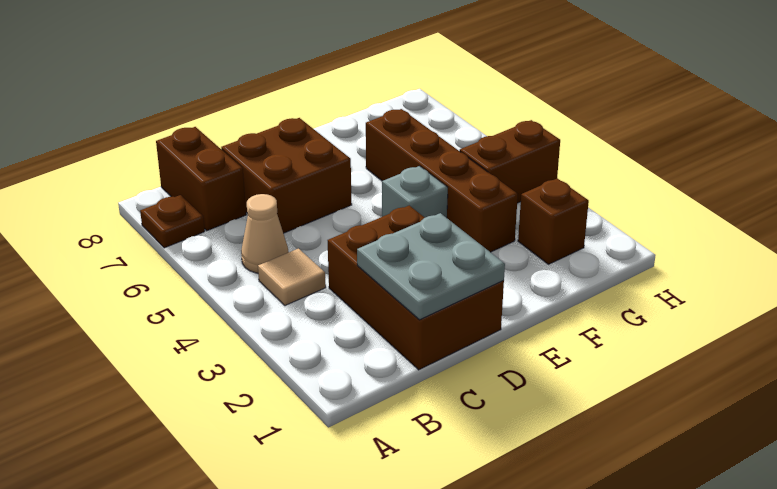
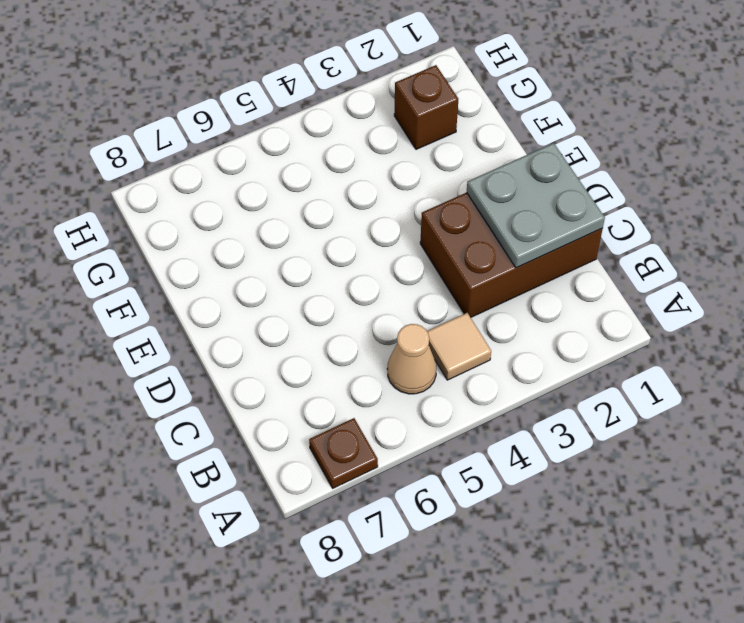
none -> brown 1x2 brick [156,127,246,231]
none -> brown 2x2 brick [221,118,352,233]

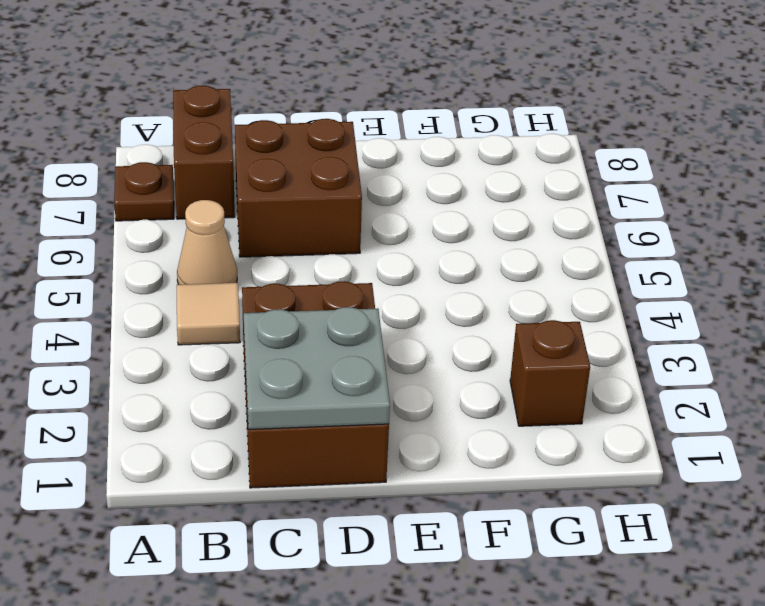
none -> grey 1x1 brick [382,166,448,218]
none -> brown 1x4 brick [366,109,518,252]

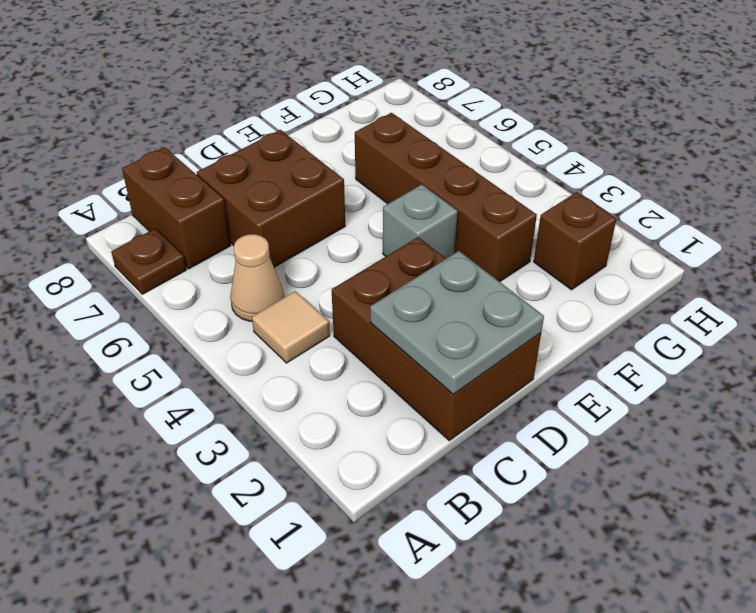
none -> brown 1x2 brick [460,120,560,203]

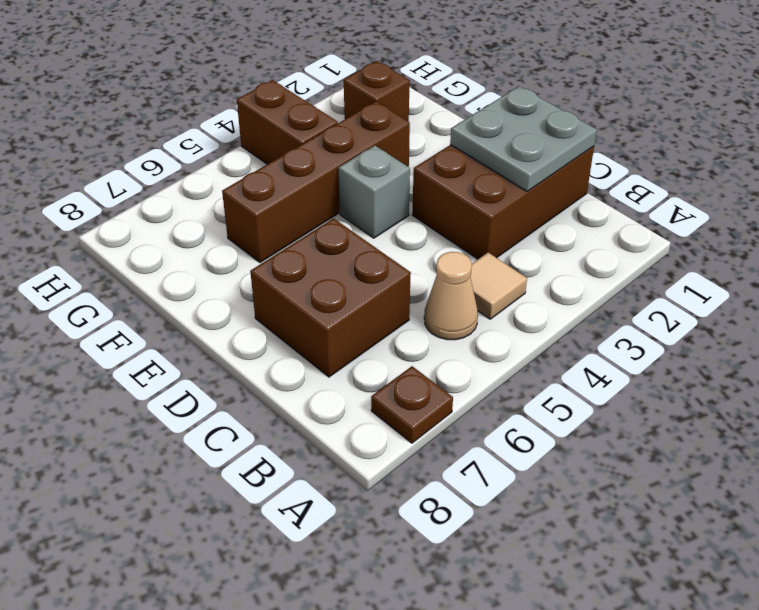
none -> brown 1x2 brick [156,127,246,231]

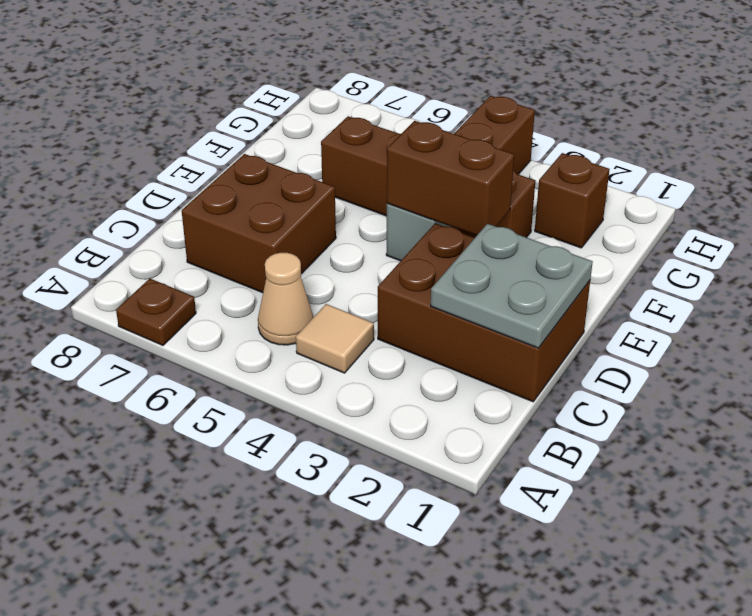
brown 1x2 brick [387,121,514,236] -> brown 1x2 brick moved to [156,127,246,231]

